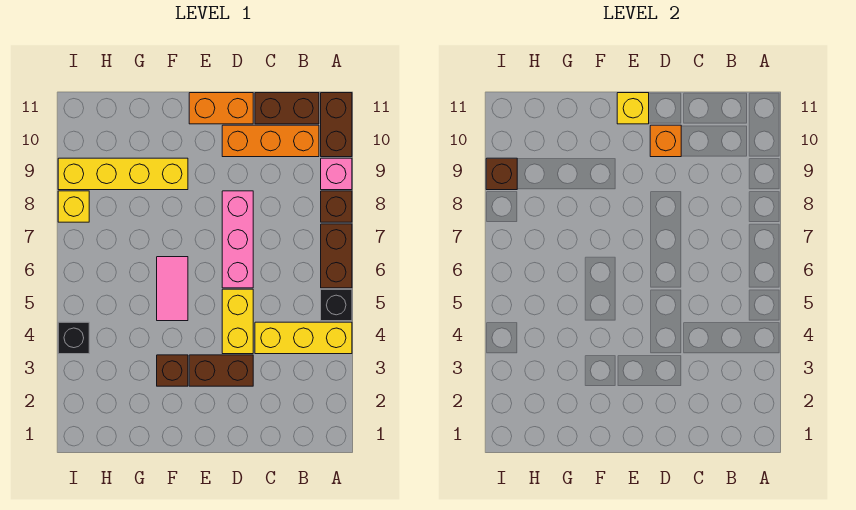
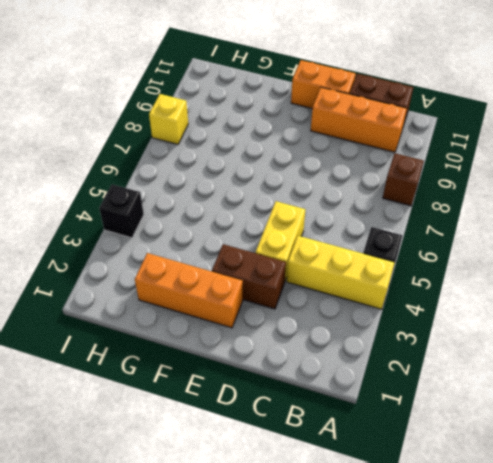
orange 1x3 brick [135,253,243,328] -> none
none -> brown 1x2 brick [321,224,352,288]
none -> pink 1x1 brick [321,158,352,190]
none -> brown 1x2 brick [321,93,352,157]

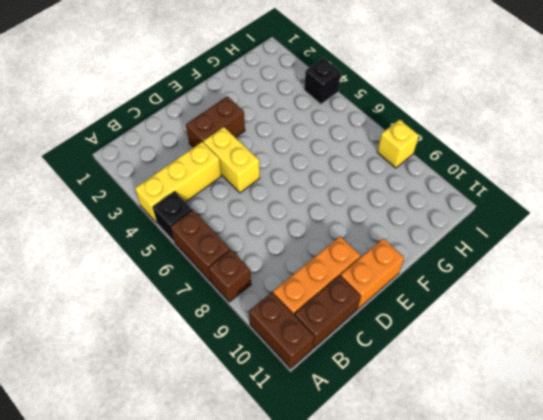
none -> pink 1x1 brick [321,158,352,190]
none -> pink 1x3 brick [222,191,253,288]
none -> brown 1x1 brick [157,355,188,386]

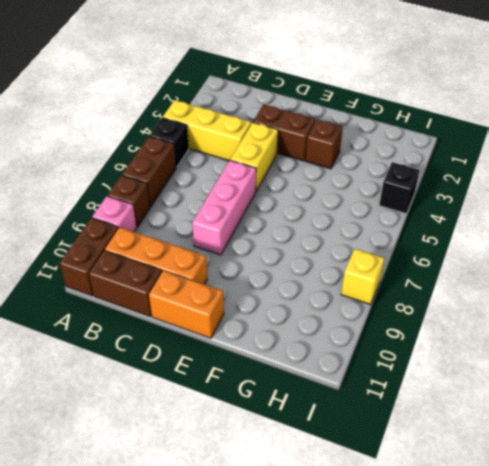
none -> pink 1x2 tile [157,257,188,321]
none -> yellow 1x4 brick [58,158,188,190]
none -> orange 1x1 brick [650,125,681,157]

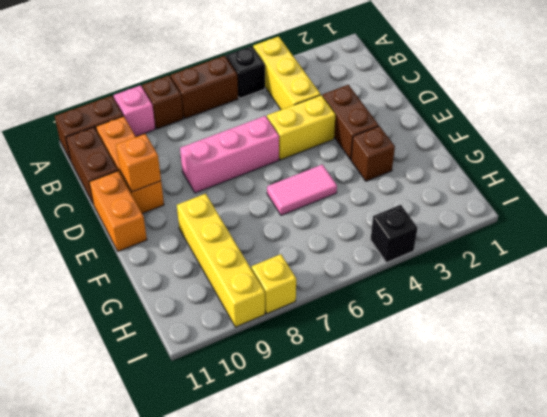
none -> yellow 1x1 brick [617,93,649,124]
none -> brown 1x1 brick [486,158,517,190]

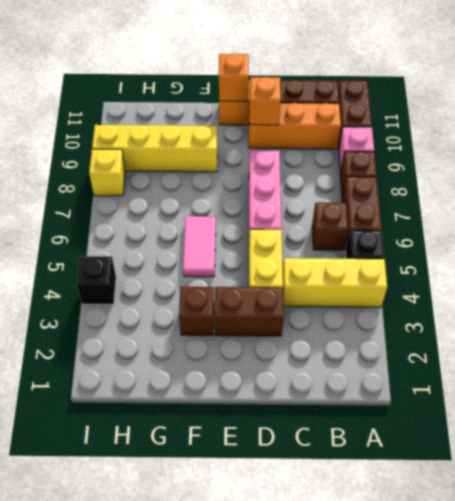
brown 1x1 brick [312,203,348,250] -> brown 1x1 brick moved to [486,158,517,190]
orange 1x1 brick [219,53,249,101] -> yellow 1x1 brick [617,93,649,124]

